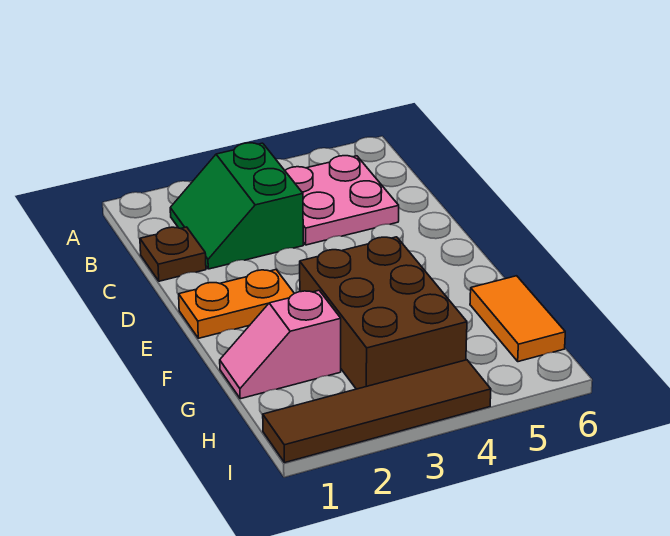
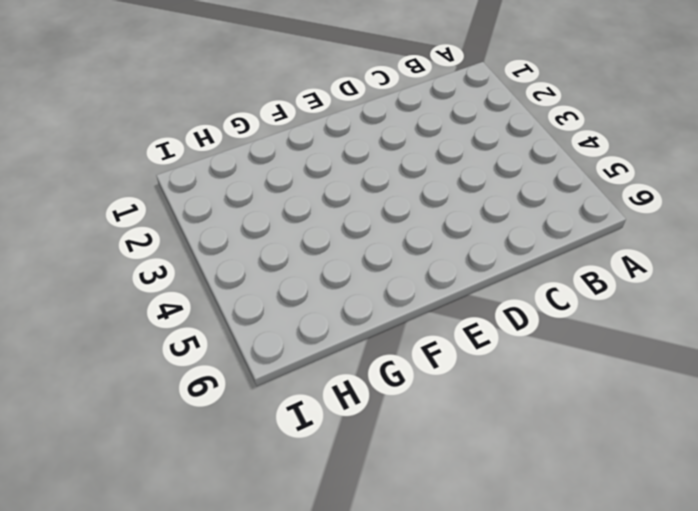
none -> green 2x2 slope [170,143,303,269]
none -> pink 2x2 plate [285,156,399,245]

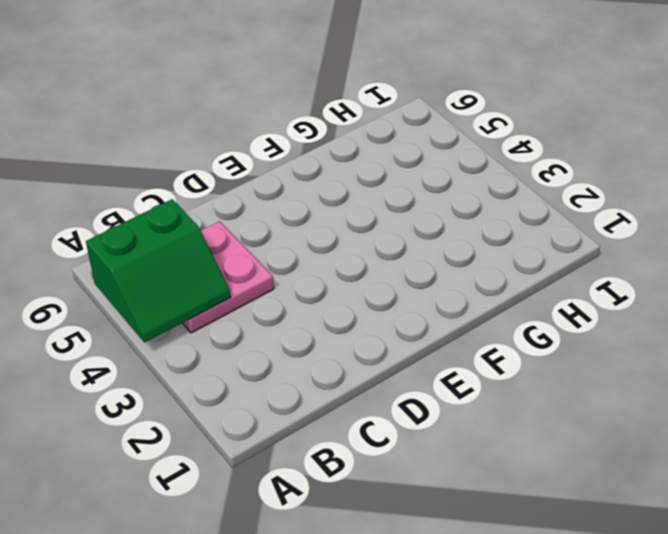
green 2x2 slope [86,199,230,342] -> green 2x2 slope moved to [170,143,303,269]
none -> brown 1x1 plate [140,227,206,281]
none -> orange 1x2 plate [179,270,294,338]

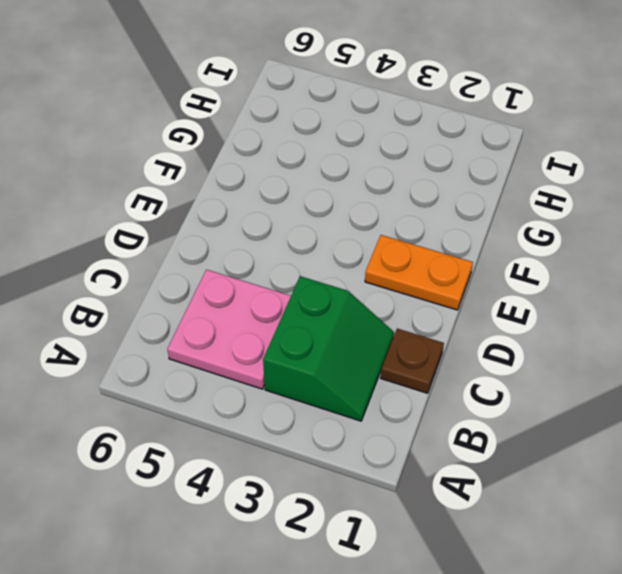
none -> brown 2x3 brick [300,237,467,389]
none -> pink 1x2 slope [220,290,341,399]

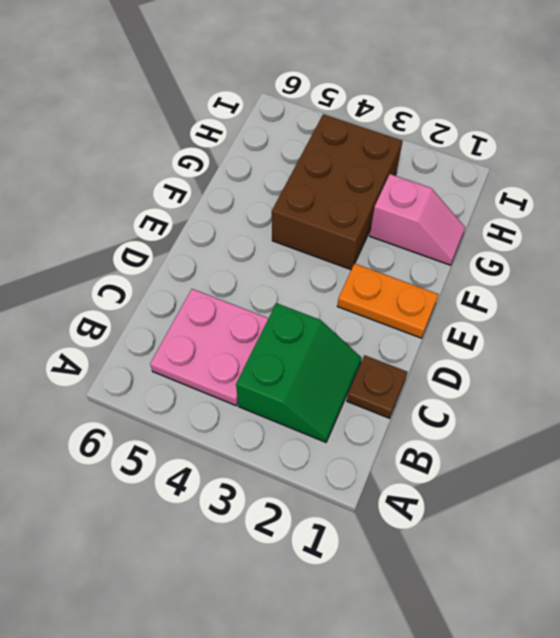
none -> orange 1x2 tile [470,276,565,362]
none -> brown 1x4 tile [263,360,491,463]

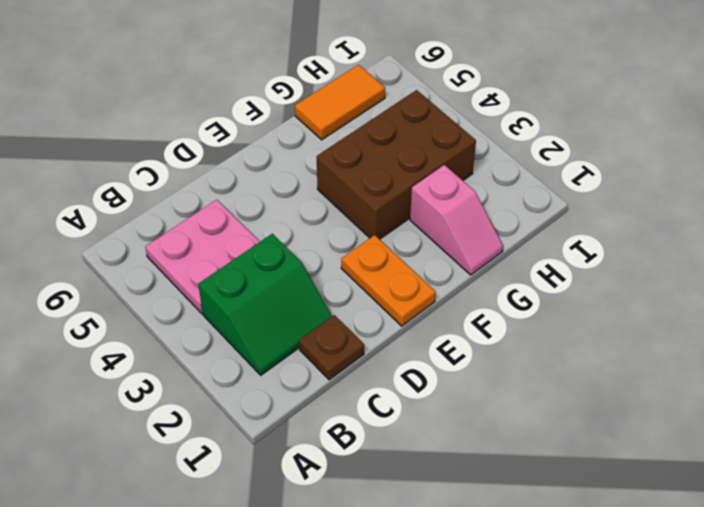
none -> brown 1x4 tile [263,360,491,463]

